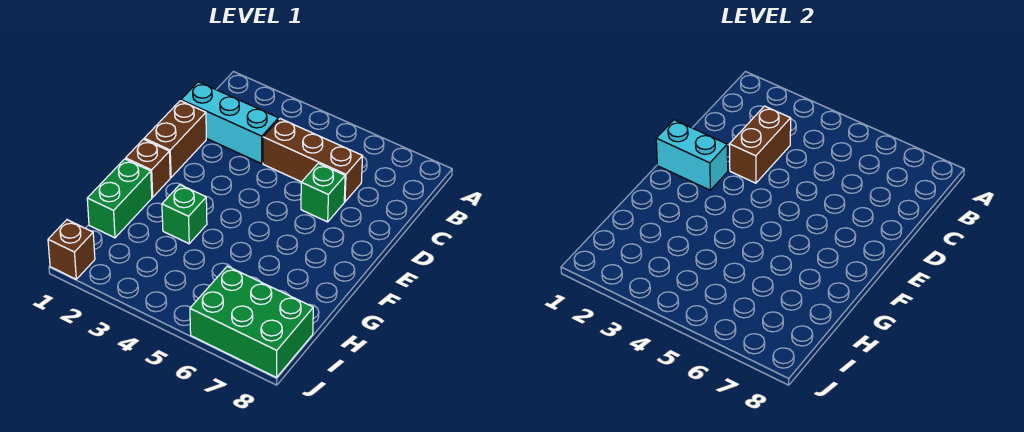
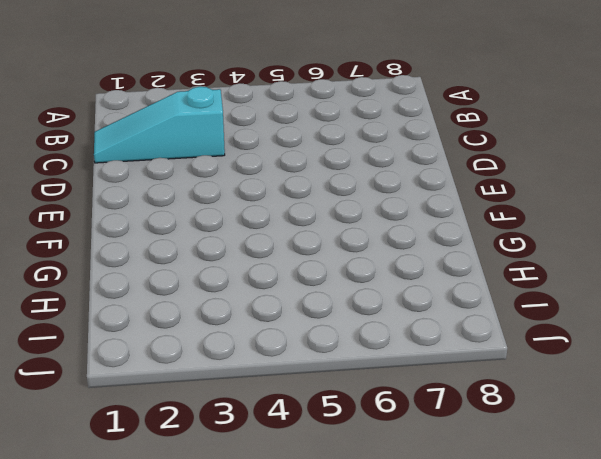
cyan 1x3 slope [94,87,225,163] -> cyan 1x3 brick [181,82,279,164]
none -> brown 1x3 brick [263,119,363,202]
none -> brown 1x2 brick [144,101,206,177]

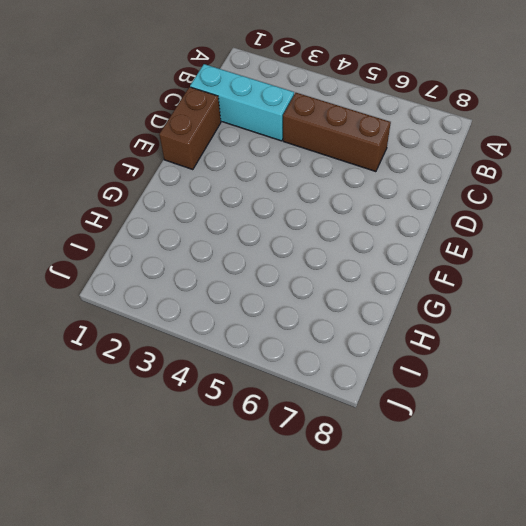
none -> green 1x1 brick [301,163,345,222]
none -> brown 1x1 brick [126,139,170,197]

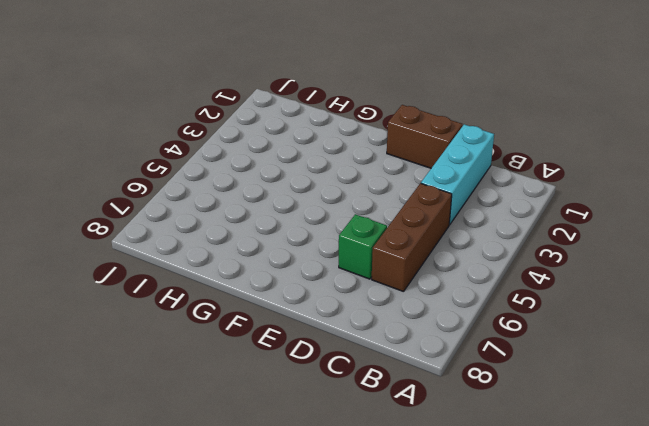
none -> brown 1x1 brick [126,139,170,197]
none -> green 1x2 brick [87,159,152,238]

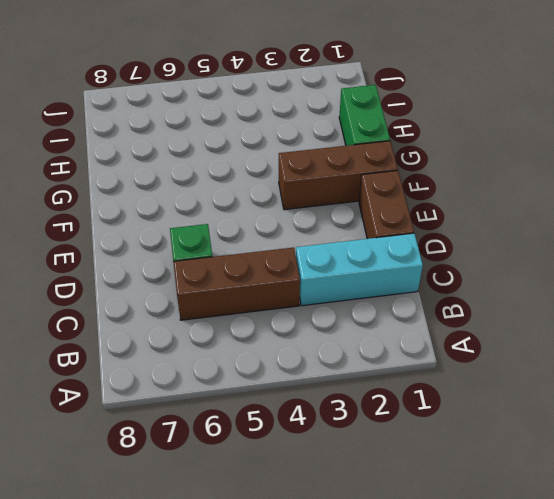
brown 1x3 brick [279,141,398,210] -> brown 1x1 brick [126,139,170,197]
none -> green 1x1 brick [162,185,207,244]
none -> green 2x3 brick [190,266,313,378]

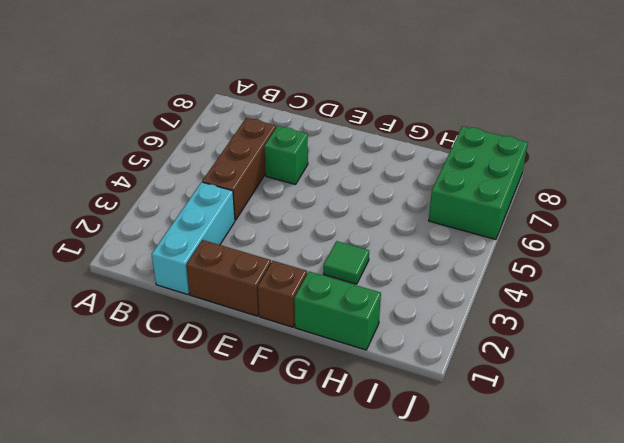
green 1x1 tile [323,241,369,284] -> green 1x1 brick [162,185,207,244]
none -> brown 1x1 brick [48,220,95,279]
none -> brown 1x2 brick [729,106,791,183]

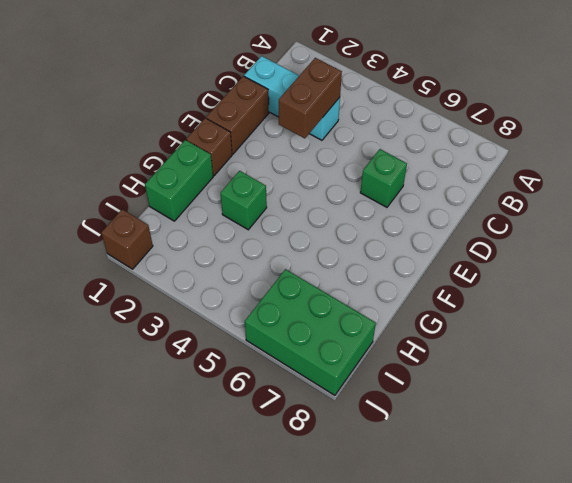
none -> brown 1x3 brick [263,119,363,202]
none -> cyan 1x2 brick [656,120,728,190]

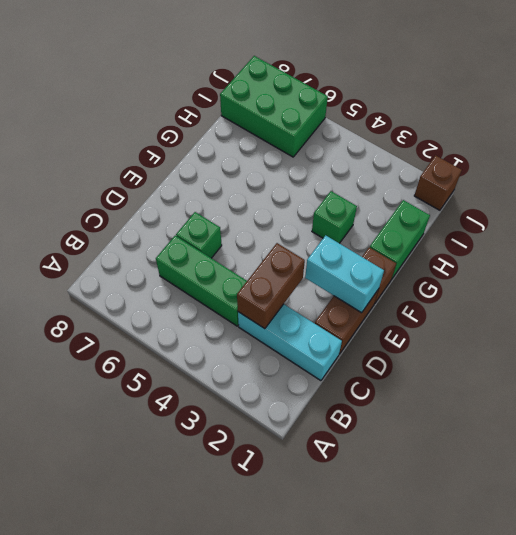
green 1x3 brick [156,236,247,326] -> brown 1x3 brick [263,119,363,202]

